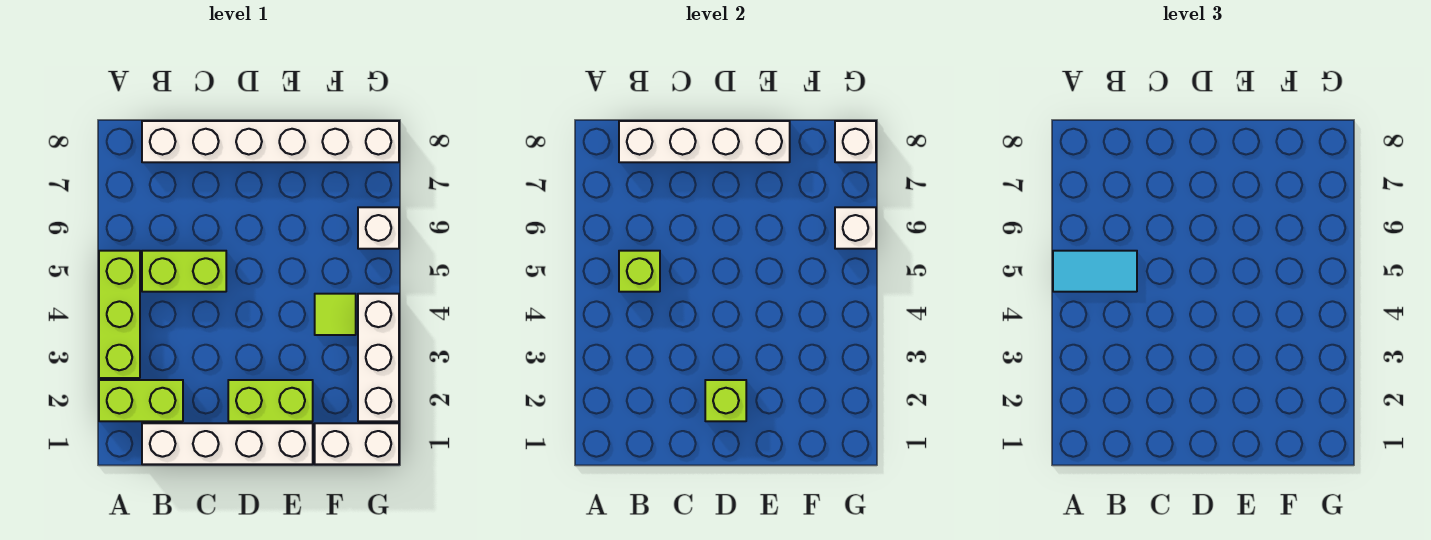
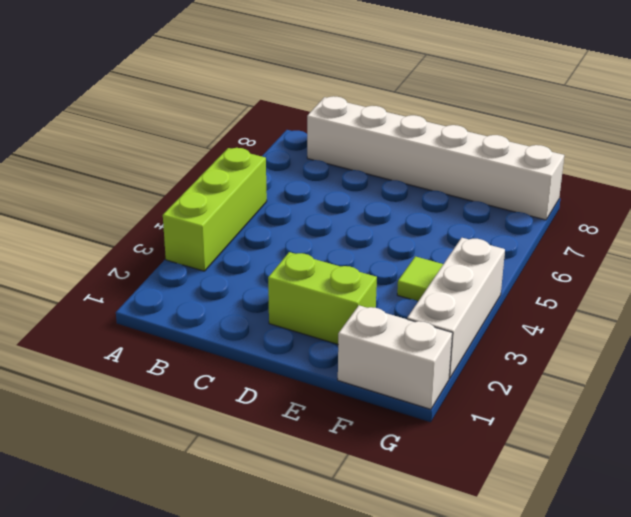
none -> lime 1x2 brick [99,380,183,421]
none -> white 1x4 brick [142,423,313,464]
none -> lime 1x2 brick [142,251,226,292]

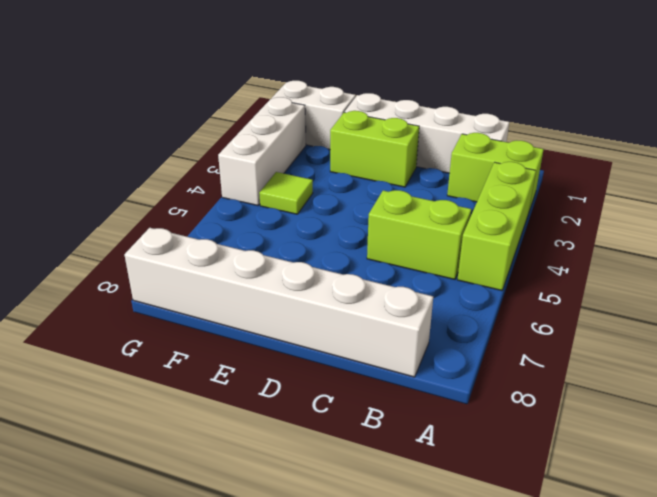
none -> white 1x1 brick [358,207,399,249]
none -> lime 1x1 brick [619,251,660,292]
none -> white 1x4 brick [619,121,790,162]

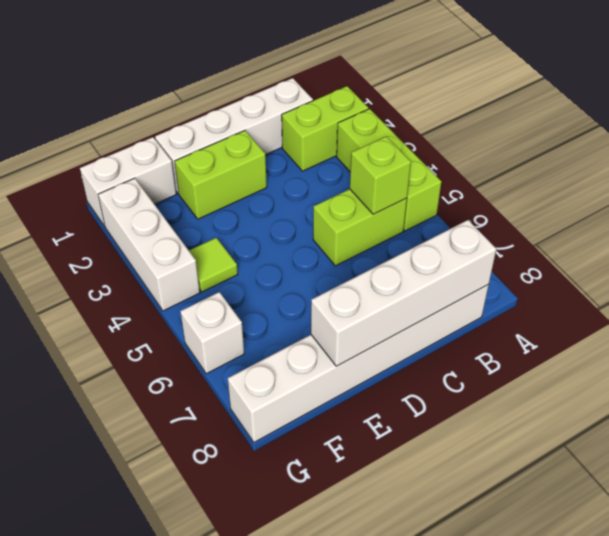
none -> lime 1x1 brick [705,380,746,421]
none -> white 1x1 brick [835,207,876,249]
none -> white 1x1 brick [835,121,876,162]

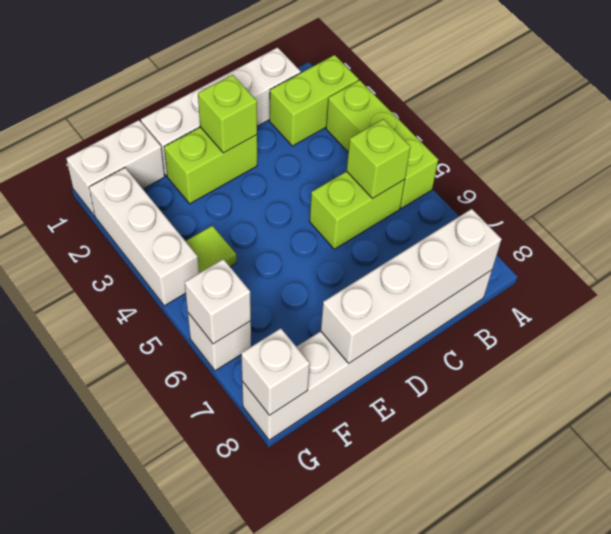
none -> cyan 1x2 tile [1053,251,1137,292]

